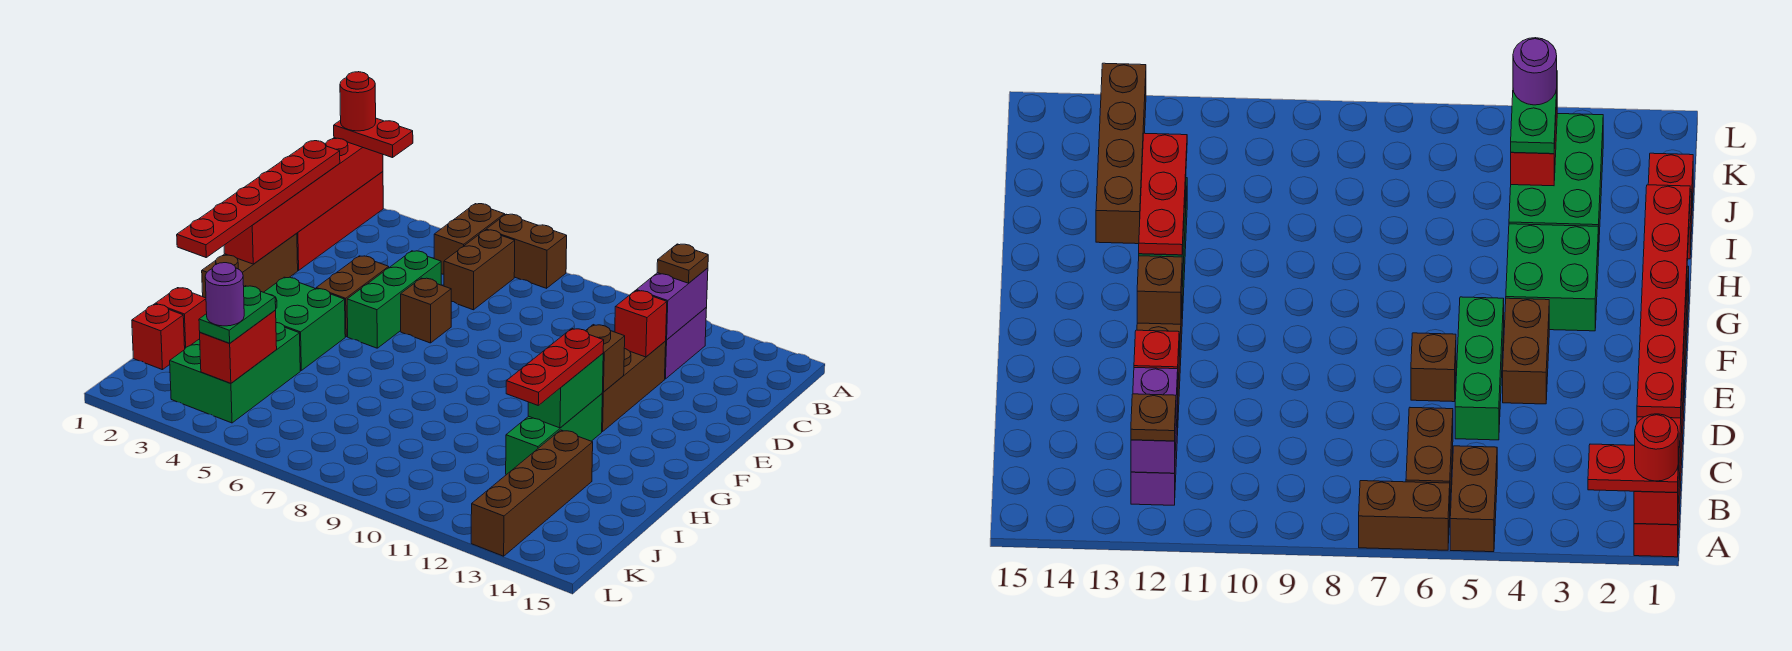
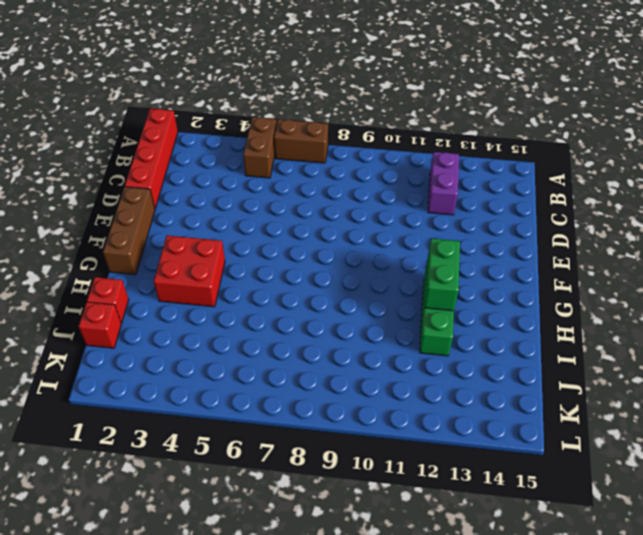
red 2x2 brick [154,235,225,307] -> green 2x2 brick [264,277,345,370]
none -> brown 1x2 brick [444,230,515,310]
none -> green 1x3 brick [347,251,441,348]
none -> brown 1x3 brick [602,341,666,432]

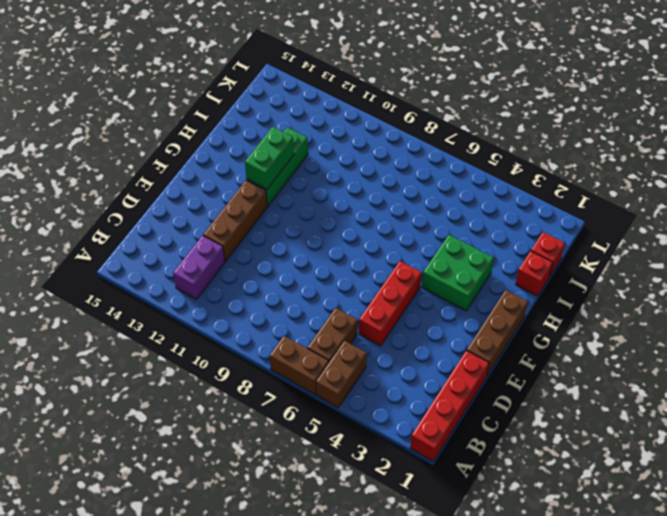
red 1x3 brick [359,261,421,346] -> green 1x3 brick [347,251,441,348]
none -> brown 1x2 brick [316,256,389,337]
none -> brown 1x1 brick [401,278,451,343]
none -> green 2x3 brick [170,323,300,423]

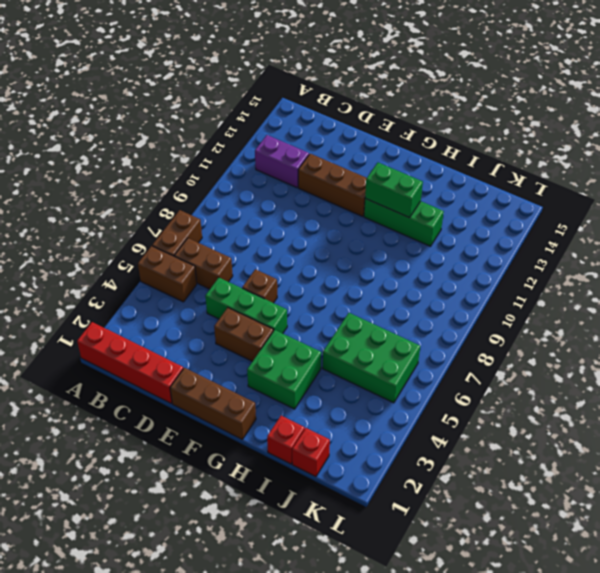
green 2x3 brick [323,313,420,403] -> green 2x3 brick moved to [170,323,300,423]
none -> brown 1x4 brick [471,430,593,556]
none -> red 1x6 brick [224,138,383,264]
none -> purple 1x2 brick [636,268,708,340]

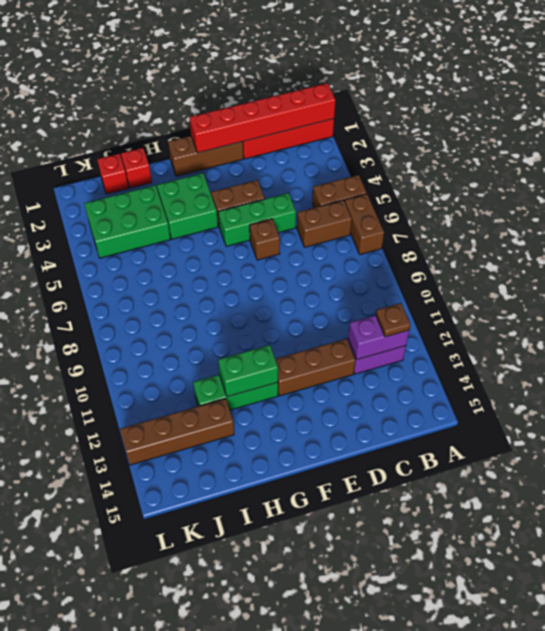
none -> red 1x1 brick [615,291,667,357]
none -> brown 1x1 brick [586,325,625,392]
none -> red 1x2 brick [200,310,277,383]

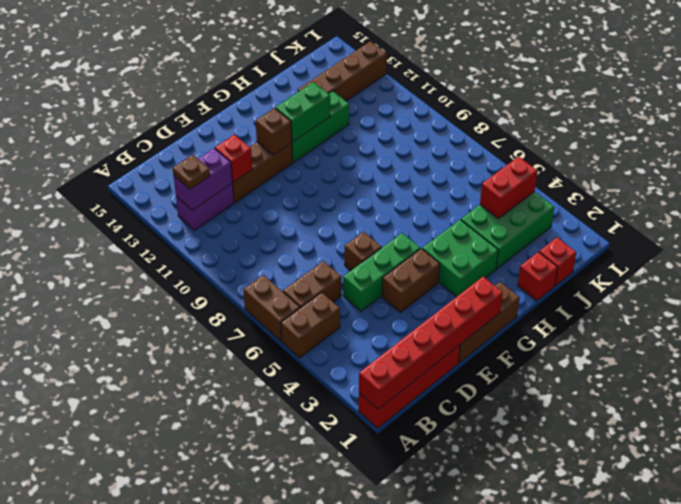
none -> red 1x2 plate [334,118,413,158]
none -> red 1x6 plate [177,141,340,257]
none -> red 1x3 plate [506,329,604,405]

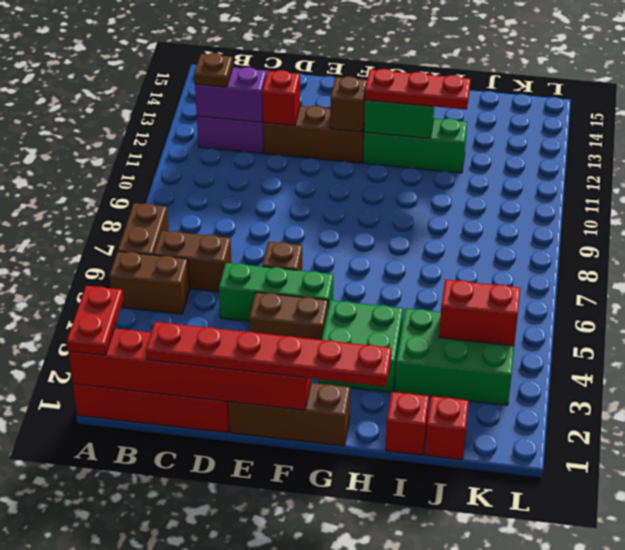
none -> brown 1x4 brick [471,430,593,556]
none -> green 1x2 plate [199,286,276,343]
none -> red 1x1 round brick [340,72,376,131]

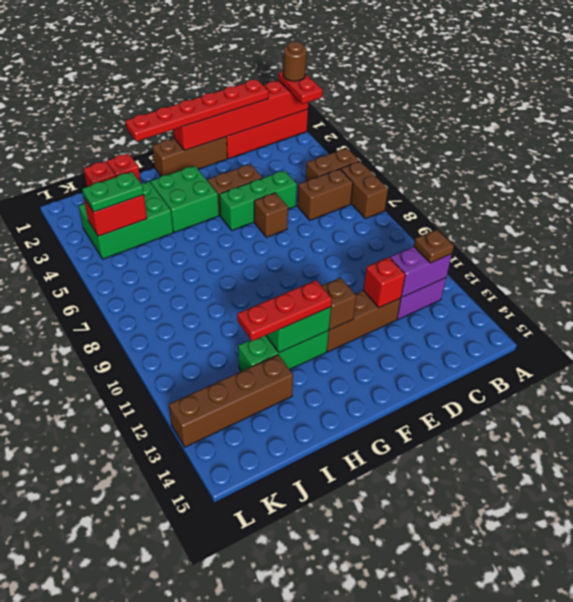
brown 1x1 round brick [283,41,307,81] -> red 1x1 round brick [340,72,376,131]
none -> purple 1x1 round brick [205,263,244,326]

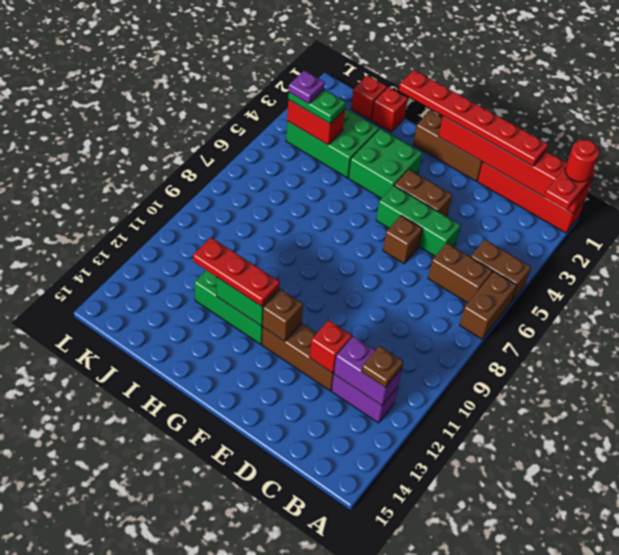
purple 1x1 plate [289,70,325,104] -> purple 1x1 round brick [205,263,244,326]
none -> brown 1x4 brick [471,430,593,556]

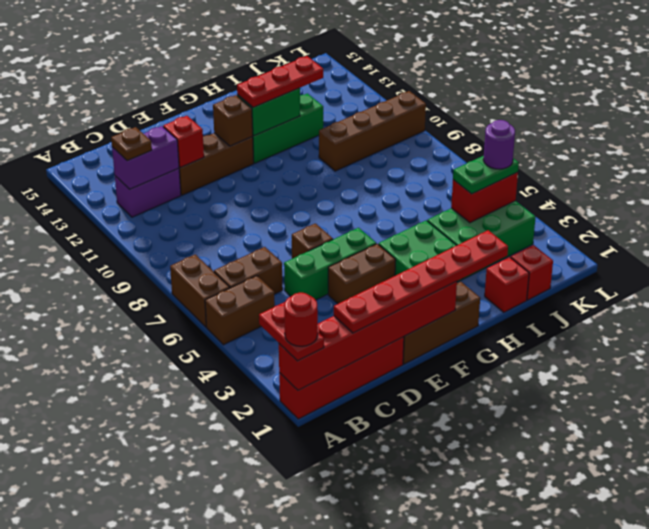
brown 1x4 brick [319,91,426,171] -> brown 1x4 brick moved to [471,430,593,556]

